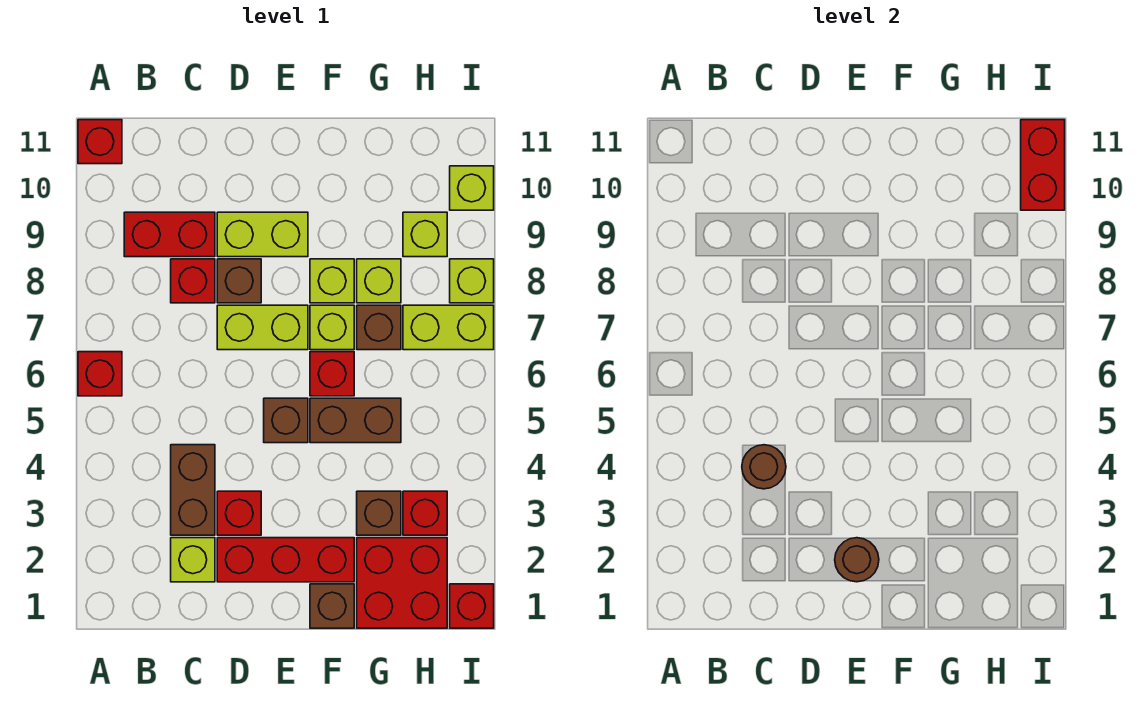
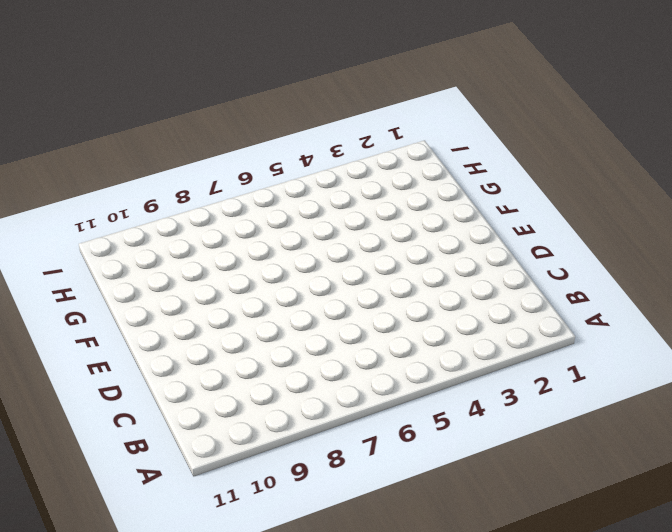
none -> red 1x1 brick [78,352,122,396]
none -> red 1x1 brick [78,120,122,164]
none -> red 1x2 brick [124,212,215,257]
none -> lime 1x1 brick [171,538,215,582]

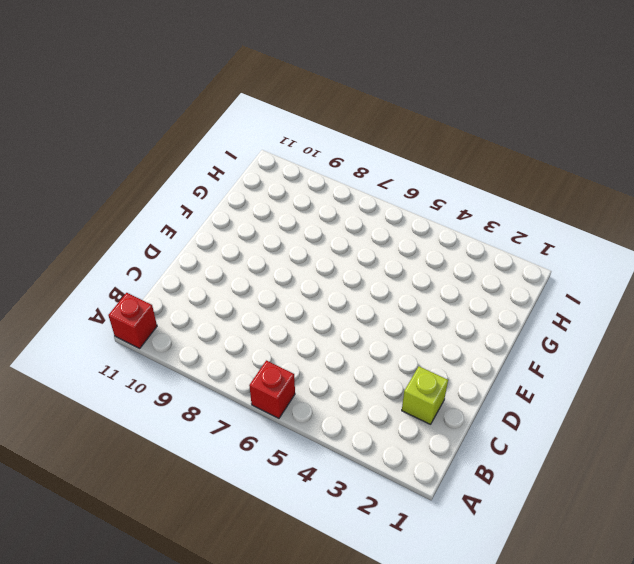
none -> red 1x2 brick [124,212,215,257]
none -> brown 1x2 brick [171,445,215,535]
none -> red 1x1 brick [171,259,215,303]
none -> red 1x3 brick [217,538,354,582]

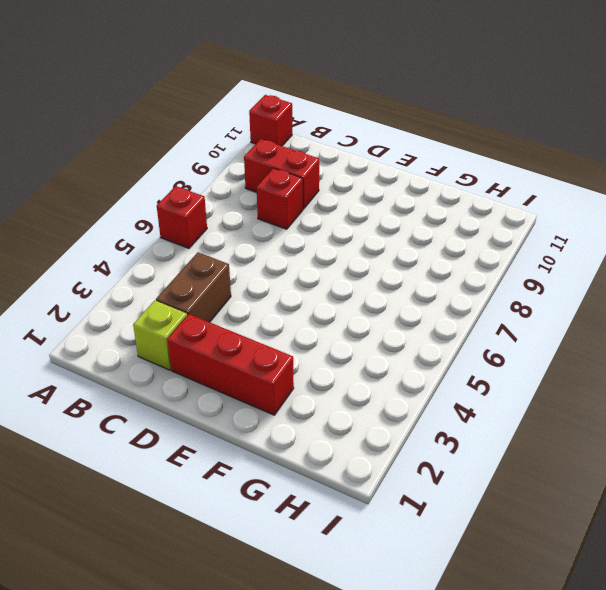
none -> red 1x1 brick [217,491,261,535]
none -> lime 1x2 brick [217,305,308,350]
none -> brown 1x1 brick [217,259,261,303]
none -> lime 1x2 brick [217,212,308,257]

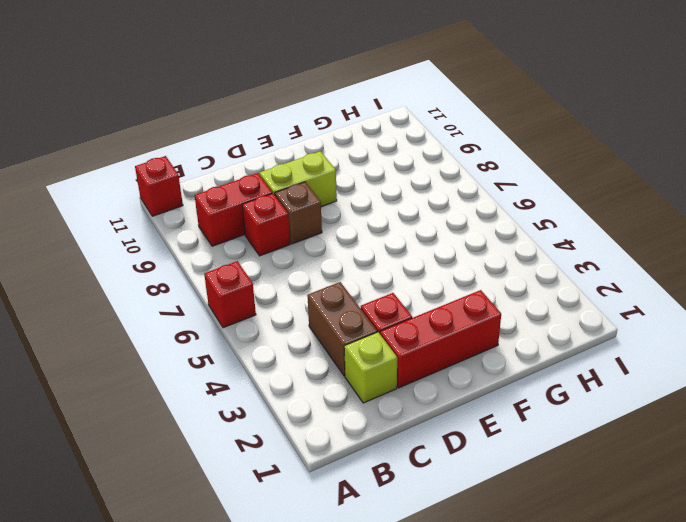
none -> lime 1x2 brick [217,305,308,350]
none -> brown 1x1 brick [264,398,308,443]
none -> brown 1x1 brick [310,584,354,628]
none -> brown 1x2 brick [310,398,401,443]

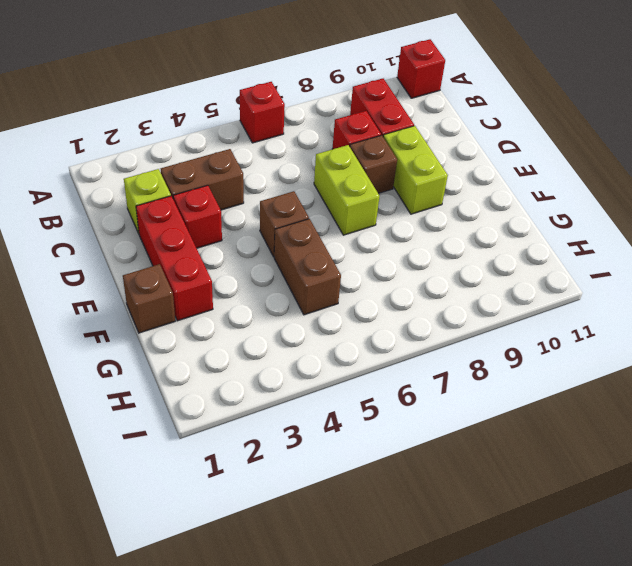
none -> red 1x1 brick [310,352,354,396]
none -> lime 1x1 brick [310,305,354,350]
none -> lime 1x1 brick [310,259,354,303]
none -> red 2x2 brick [357,538,447,628]

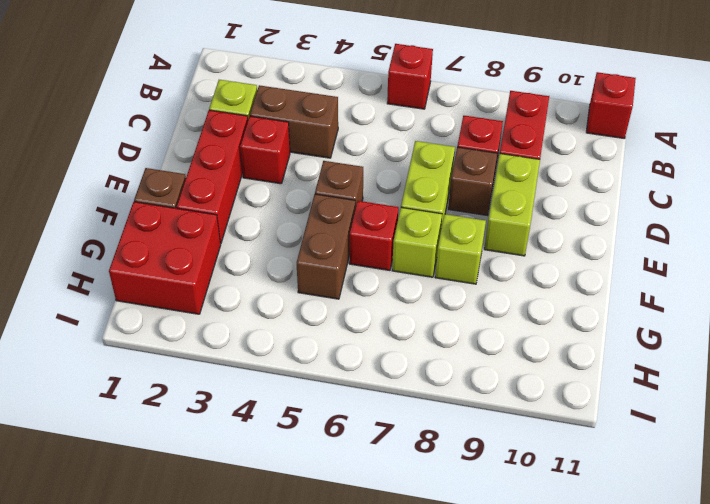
none -> brown 1x1 brick [357,491,401,535]
none -> brown 1x1 brick [357,305,401,350]
none -> lime 1x1 brick [357,259,401,303]
none -> red 1x1 brick [403,491,447,535]

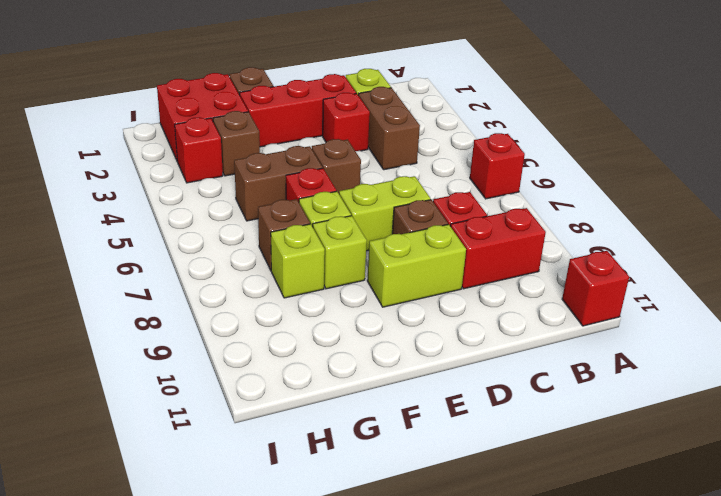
none -> lime 1x2 brick [403,305,494,350]
none -> lime 1x1 brick [403,212,447,257]
none -> red 1x1 brick [450,584,494,628]
none -> lime 1x1 brick [450,259,494,303]

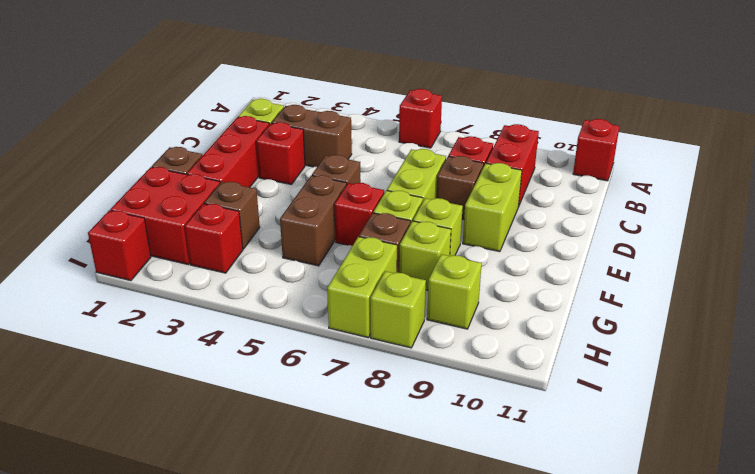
none -> lime 1x1 brick [450,166,494,210]
none -> brown 1x1 round brick [742,445,786,489]
none -> brown 1x1 round brick [835,538,879,582]
none -> red 1x2 brick [1021,120,1065,210]

